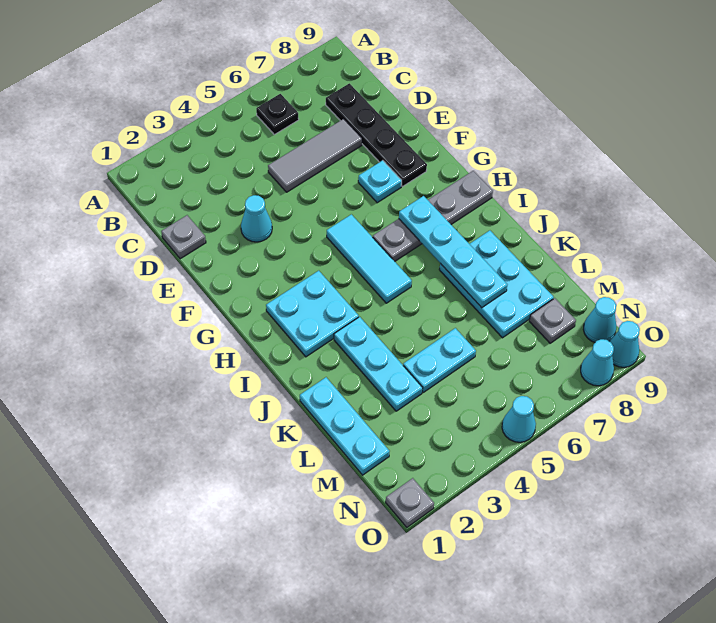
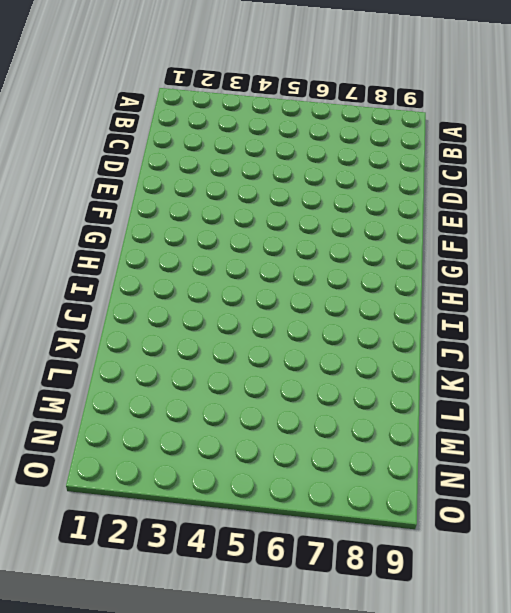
none -> black 1x1 plate [256,94,299,135]
none -> black 1x4 plate [326,83,427,186]
none -> grey 1x1 plate [161,215,206,259]

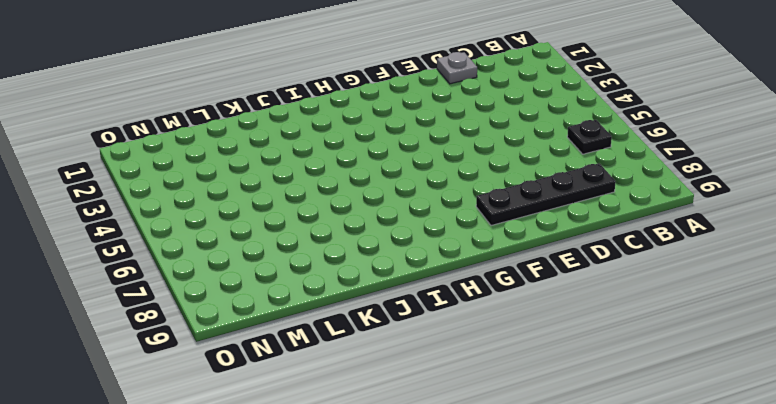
none -> grey 1x3 tile [268,119,362,192]
none -> cyan 1x1 cone [241,195,272,242]
none -> cyan 1x1 plate [358,160,402,203]

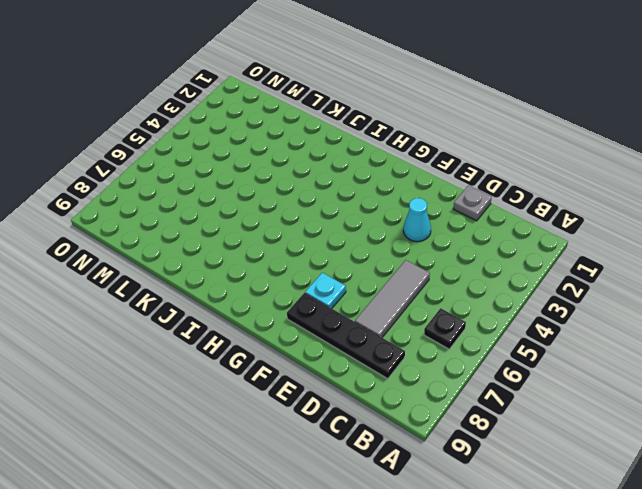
none -> cyan 1x3 tile [327,214,412,303]
none -> cyan 2x2 plate [266,271,359,357]
none -> grey 1x4 plate [373,171,493,261]

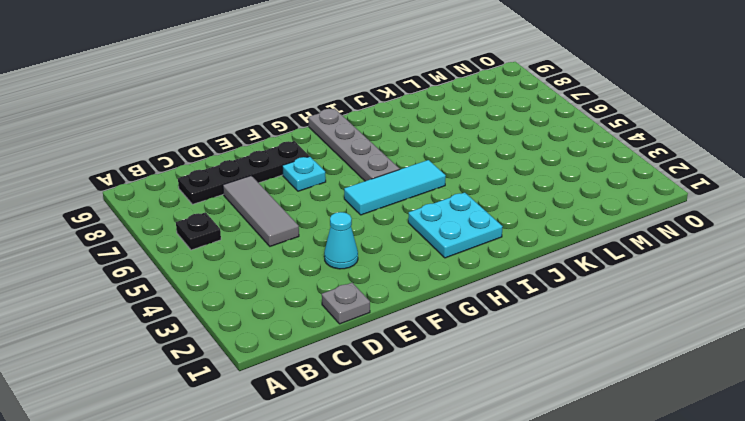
none -> cyan 1x3 plate [334,317,423,411]
none -> cyan 2x3 plate [439,231,554,338]
none -> cyan 1x3 plate [300,377,390,475]

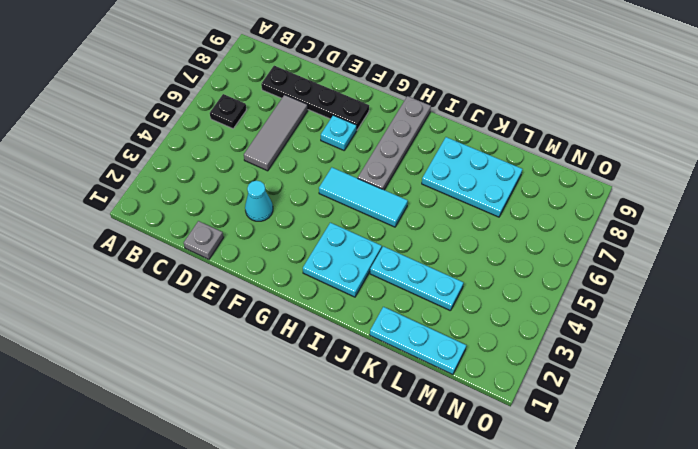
none -> cyan 1x2 plate [403,328,476,392]
none -> grey 1x1 plate [529,298,576,343]
none -> cyan 1x1 cone [583,297,616,342]

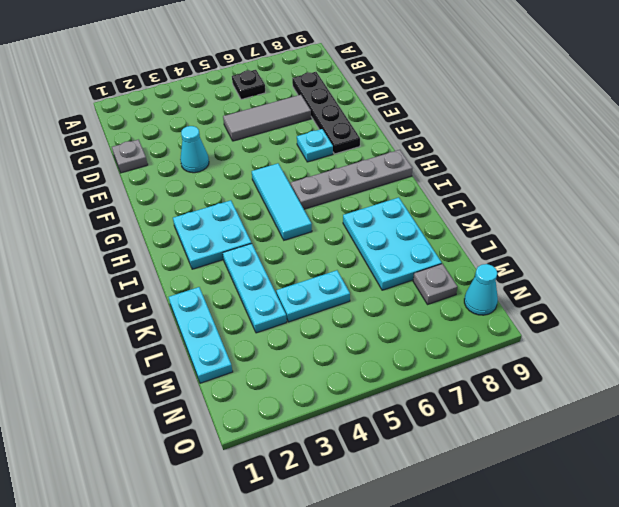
none -> grey 1x1 plate [386,478,434,527]
none -> cyan 1x1 cone [502,396,536,442]
none -> cyan 1x1 cone [581,339,614,386]

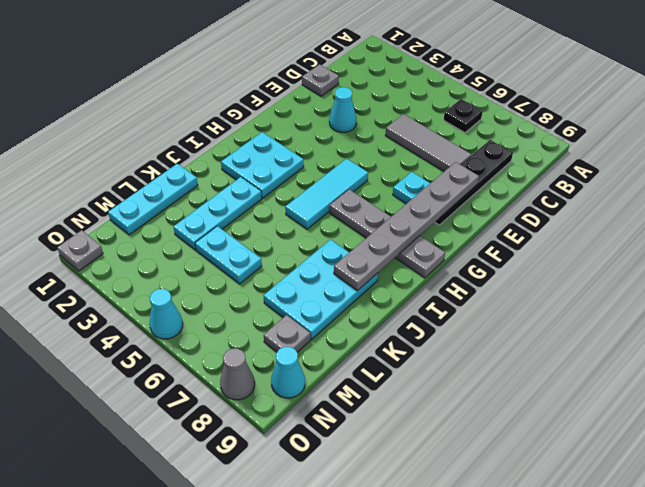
grey 1x6 plate [334,162,479,291] -> none
grey 1x1 cone [220,348,255,400] -> cyan 1x1 cone [581,339,614,386]
none -> cyan 1x1 cone [610,321,640,367]
none -> cyan 1x4 plate [399,196,507,308]

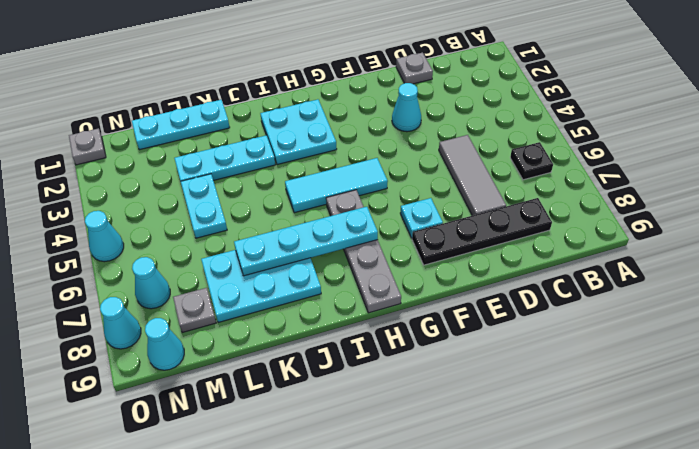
cyan 1x1 cone [132,257,170,309] -> cyan 1x1 cone moved to [610,321,640,367]

